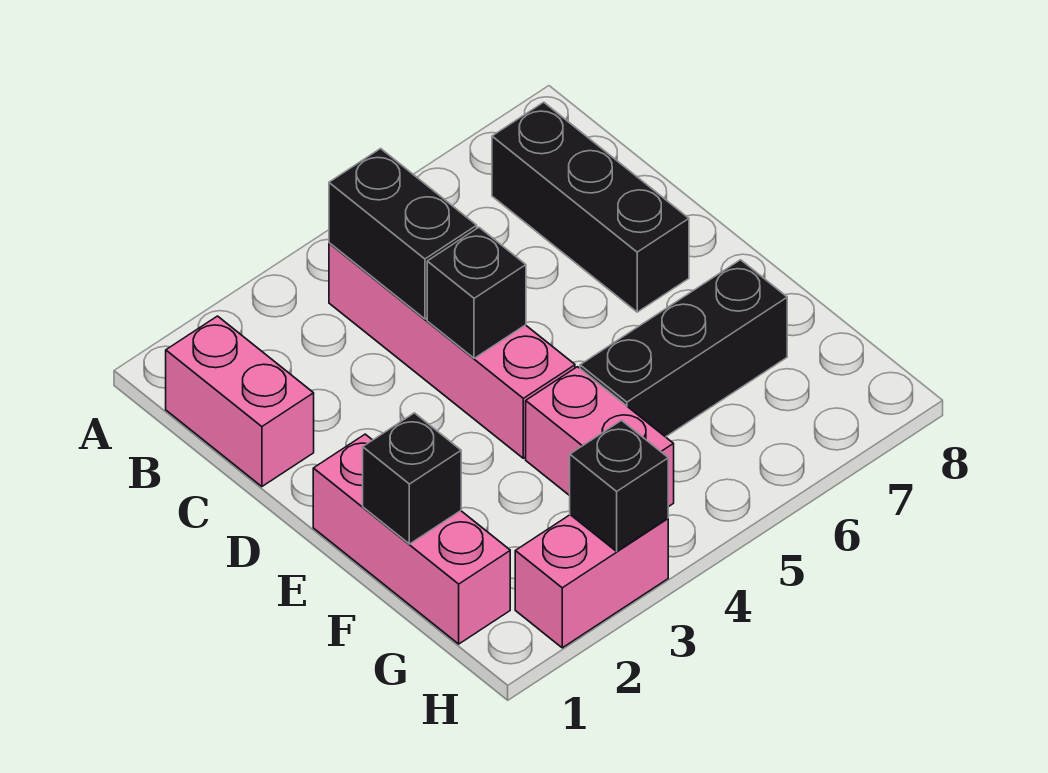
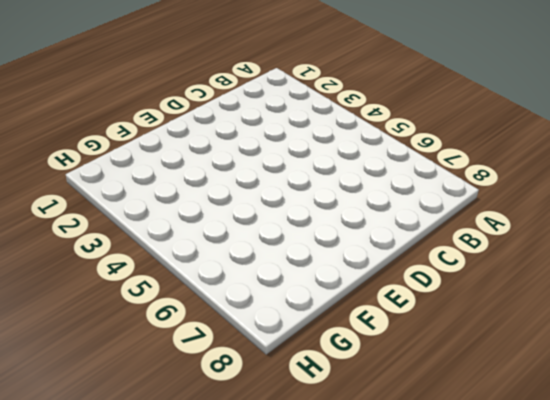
none -> pink 1x2 brick [166,316,314,487]
none -> pink 1x4 brick [329,243,575,458]

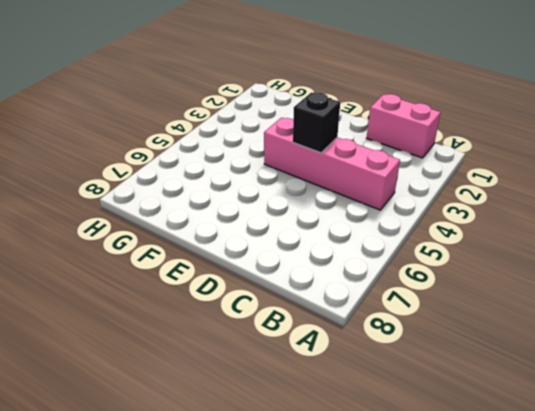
none -> black 1x3 brick [492,102,689,312]
none -> pink 1x3 brick [313,434,510,644]

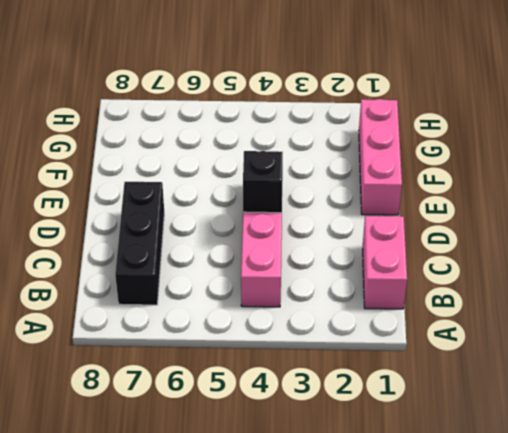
none -> pink 1x2 brick [526,367,674,507]
none -> black 1x3 brick [580,260,787,437]

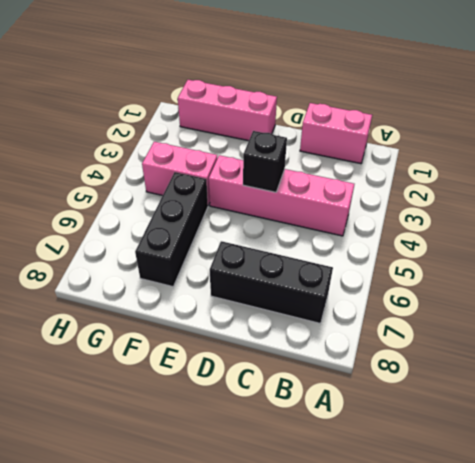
none -> pink 1x2 brick [515,515,668,648]
none -> black 1x2 brick [329,149,477,319]

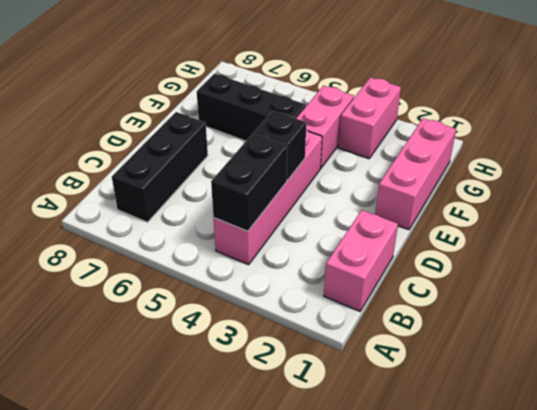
pink 1x2 brick [338,77,401,159] -> pink 1x2 brick turned to [515,515,668,648]
none -> black 1x1 brick [363,413,461,544]
none -> black 1x1 brick [570,420,668,551]

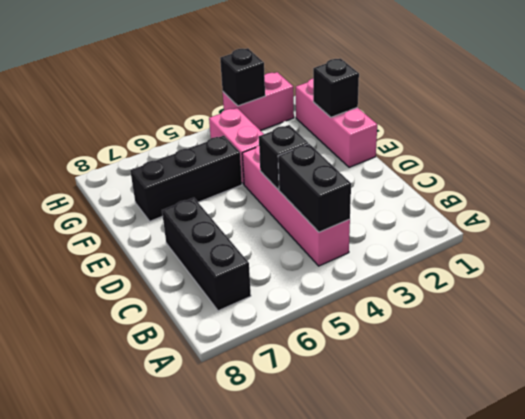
none -> pink 1x2 brick [166,316,314,487]

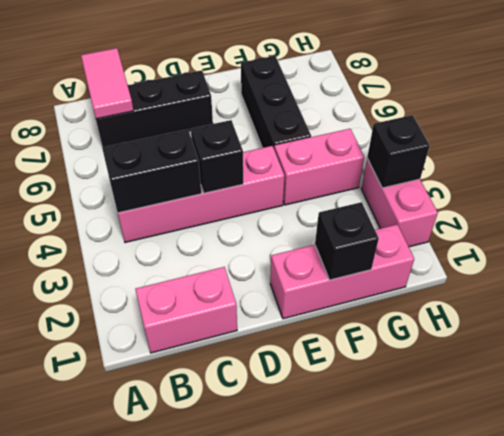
pink 1x2 tile [81,48,133,119] -> none

